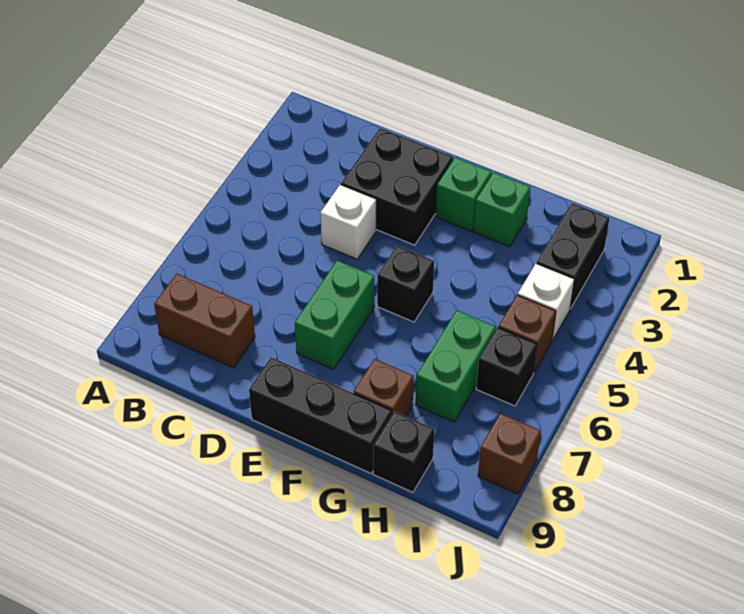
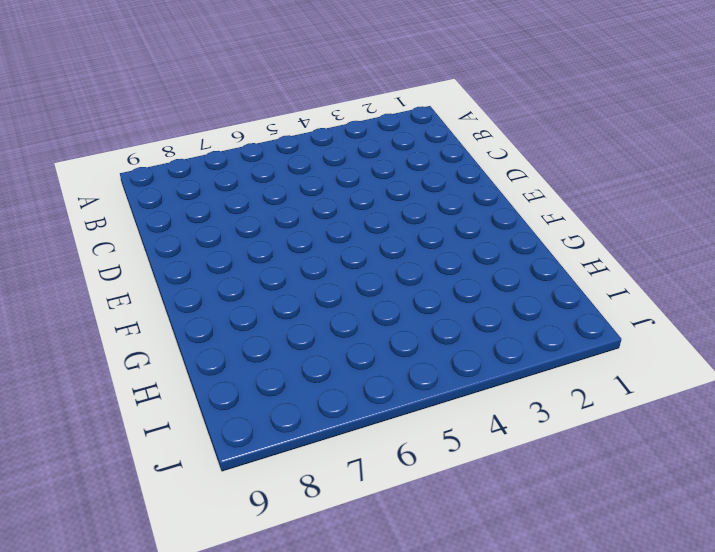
none -> brown 1x2 brick [154,274,255,368]
none -> black 2x2 brick [341,128,453,245]
none -> white 1x1 brick [320,185,376,259]

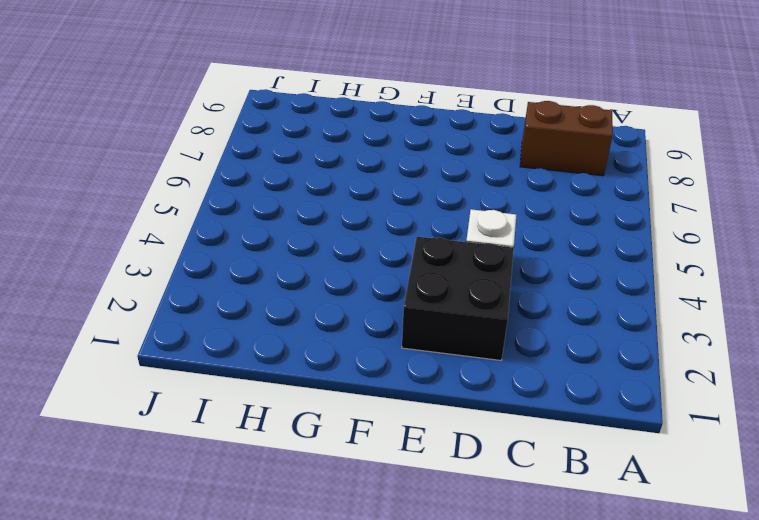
none -> green 1x2 brick [295,260,374,369]
none -> black 1x3 brick [249,357,392,473]
none -> green 1x1 brick [436,157,491,231]

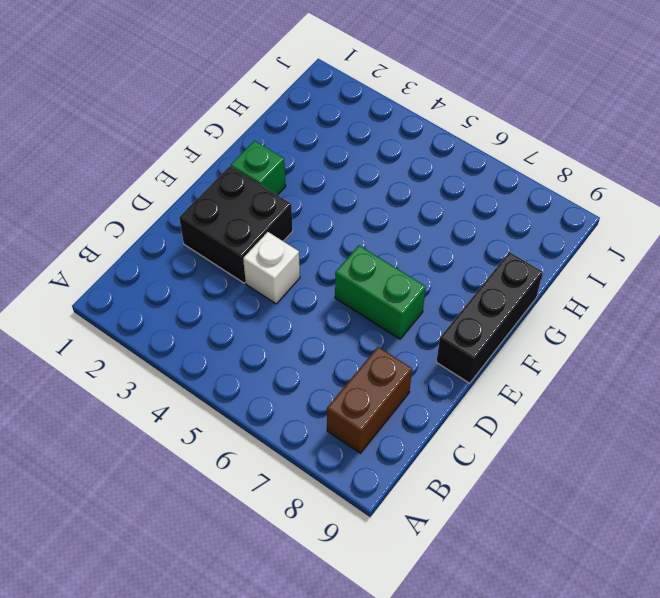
none -> black 1x1 brick [377,246,434,322]
none -> green 1x1 brick [473,172,530,247]
none -> brown 1x1 brick [354,359,414,416]

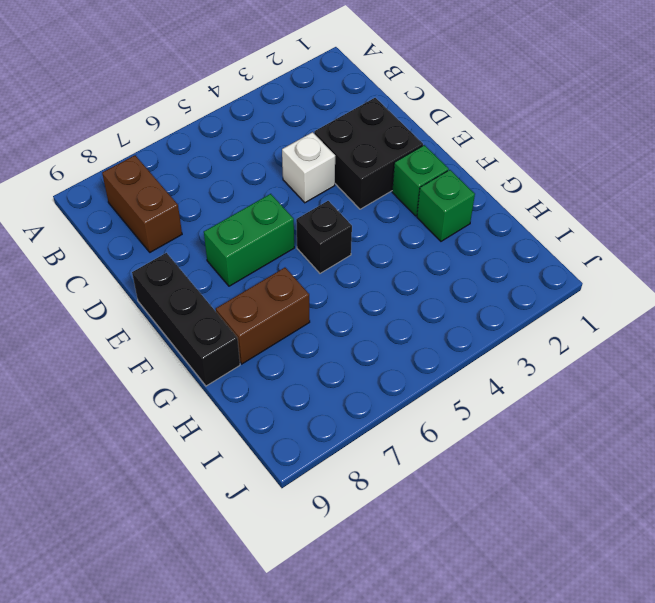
brown 1x2 brick [216,268,310,364] -> brown 1x1 brick [354,359,414,416]
none -> green 1x2 brick [416,310,496,422]
none -> black 1x1 brick [373,411,435,492]
none -> black 1x2 brick [536,203,610,309]

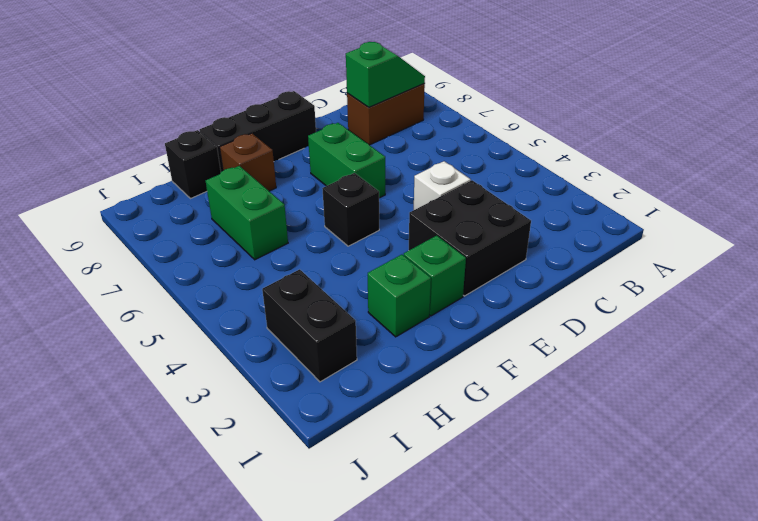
green 1x2 slope [346,42,425,107] -> none
none -> white 1x1 brick [518,264,574,340]
none -> brown 1x1 brick [498,295,556,372]
none -> black 1x1 brick [476,328,537,406]

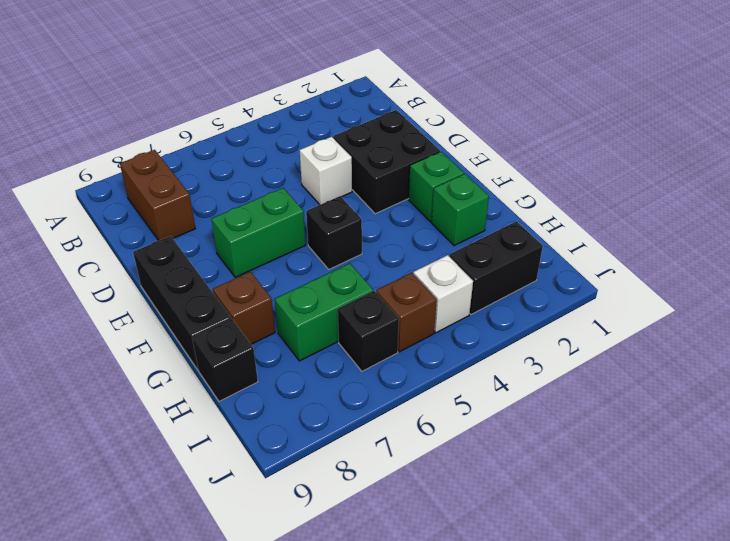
none -> brown 1x1 brick [478,413,541,494]

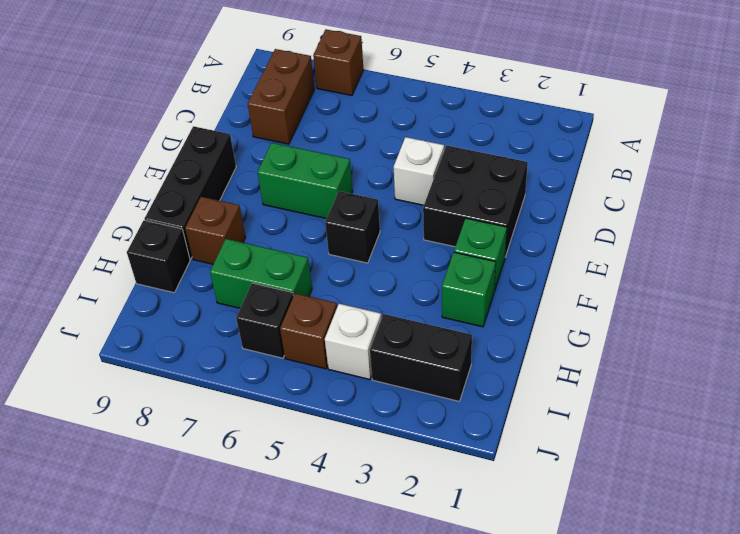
brown 1x1 brick [313,30,364,96] -> brown 1x1 brick moved to [478,413,541,494]

